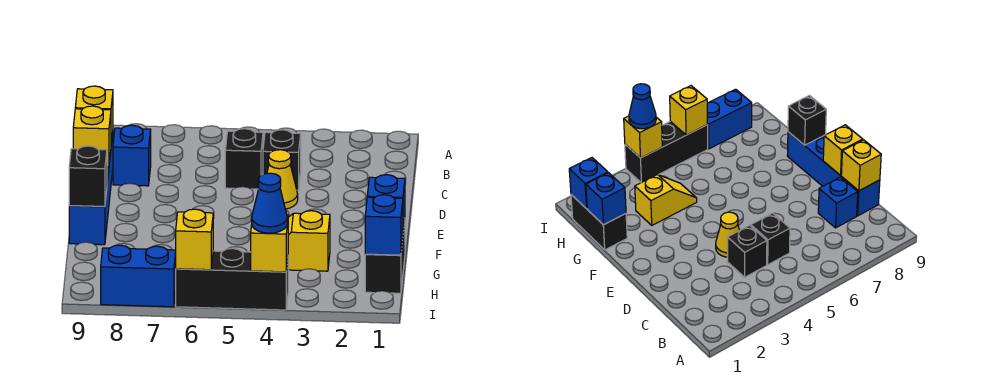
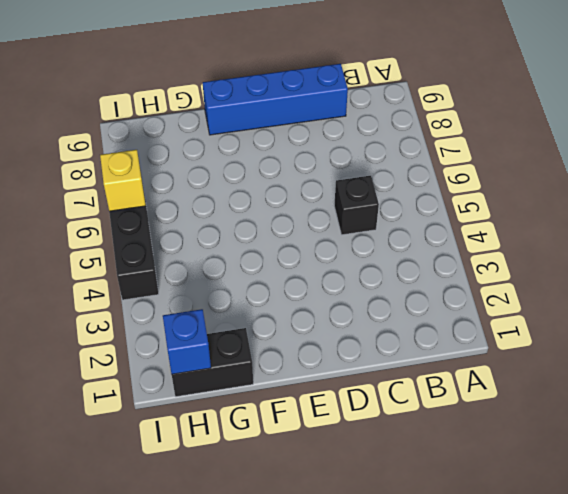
none -> black 1x1 brick [263,130,301,190]
none -> blue 1x1 brick [113,125,151,186]
none -> yellow 1x1 cone [267,150,298,209]

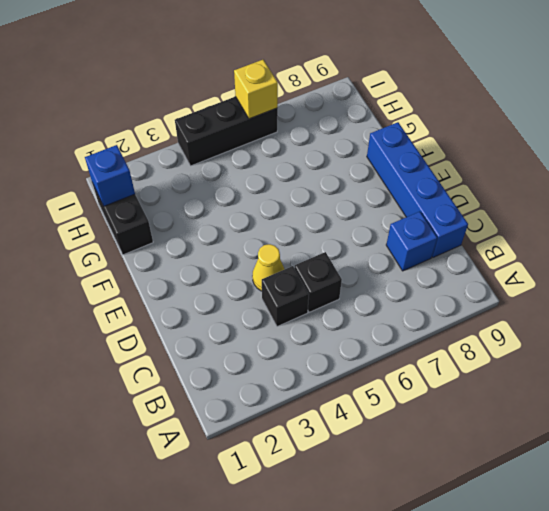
none -> yellow 1x2 slope [288,211,330,271]
none -> blue 1x2 brick [101,245,176,307]
none -> yellow 1x1 brick [75,86,113,143]

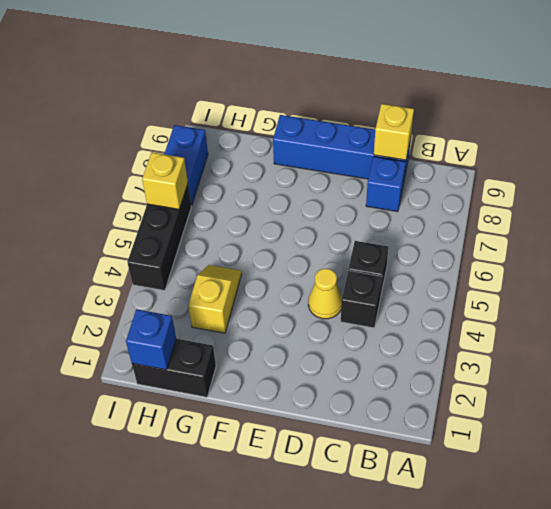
none -> yellow 1x1 brick [73,106,111,167]
none -> black 1x1 brick [69,146,107,207]
none -> blue 1x1 brick [367,175,405,231]

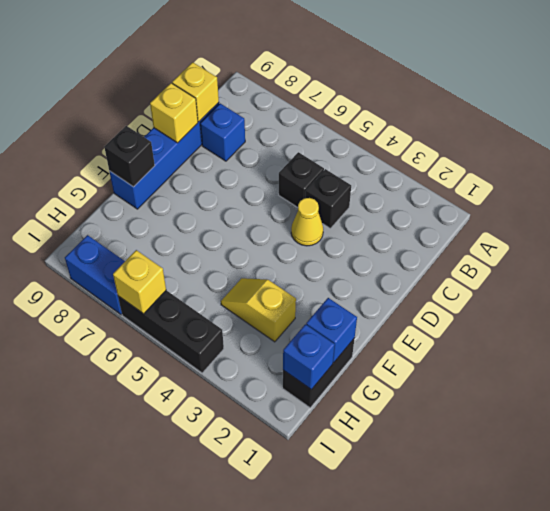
none -> yellow 1x1 brick [251,215,288,272]
none -> blue 1x1 cone [252,173,287,233]

